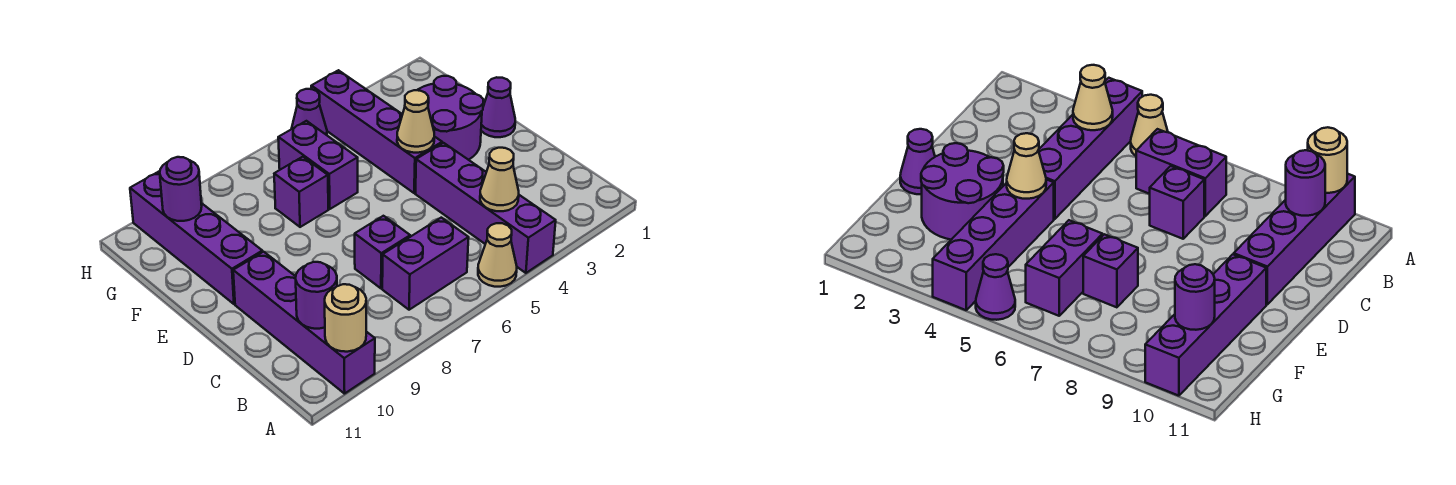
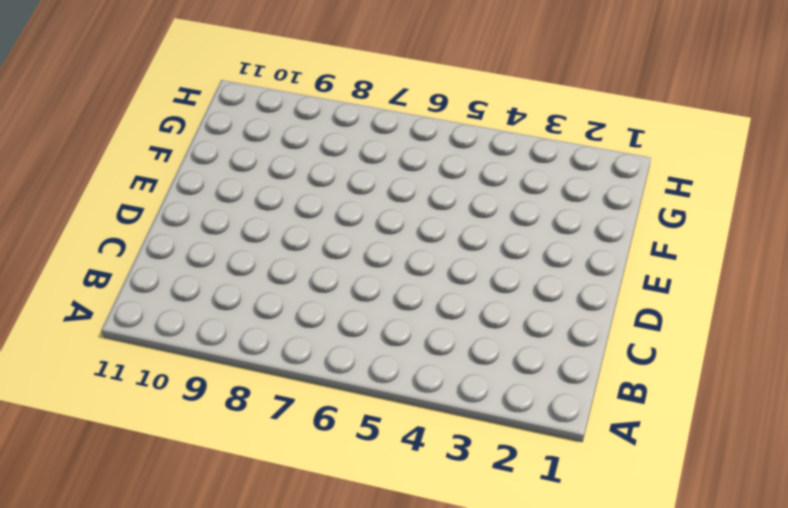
none -> purple 1x4 brick [415,143,556,273]
none -> tan 1x1 cone [478,223,517,287]
none -> purple 1x4 brick [233,252,375,394]

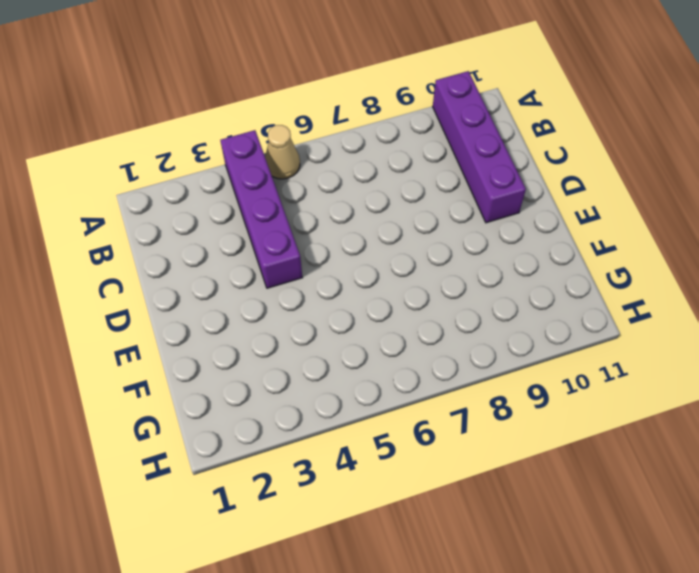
none -> purple 1x2 brick [382,218,469,310]
none -> purple 1x1 brick [355,216,410,288]
none -> purple 1x1 cone [481,77,515,137]

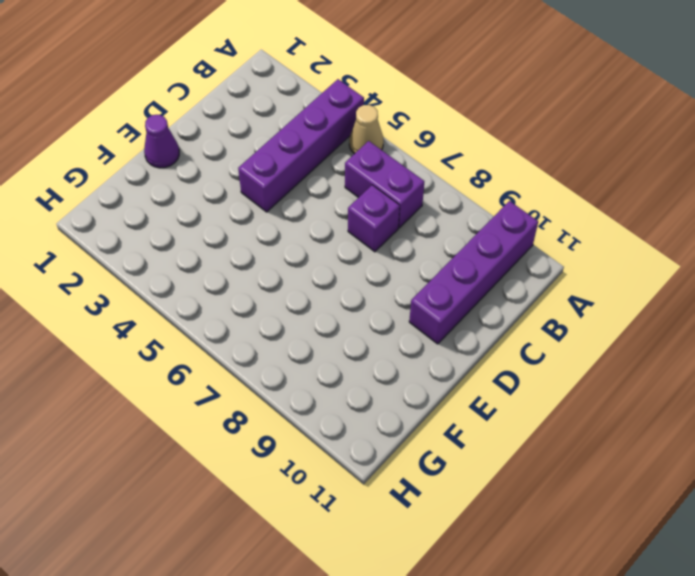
none -> purple 2x2 round brick [418,76,483,160]
none -> purple 1x4 brick [311,70,442,193]
none -> purple 1x4 brick [130,171,262,304]

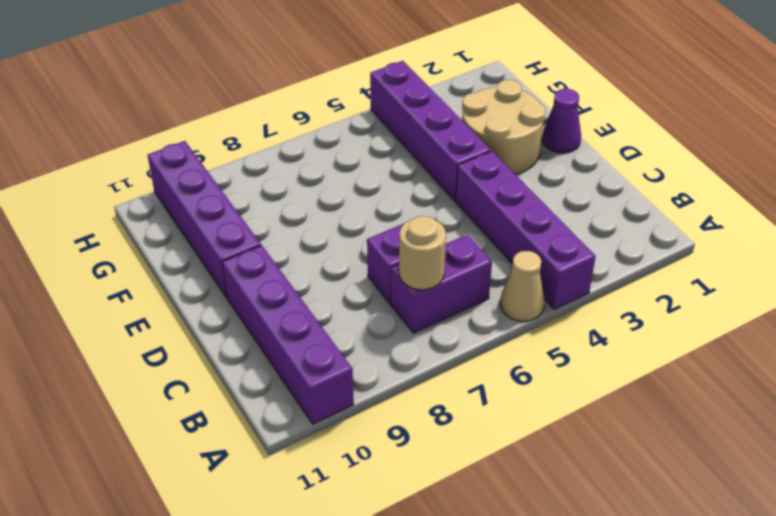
tan 1x1 round brick [399,216,446,290] -> tan 1x1 round brick moved to [325,284,366,352]
tan 2x2 round brick [462,80,546,175] -> purple 2x2 round brick [418,76,483,160]
none -> purple 1x2 brick [278,121,358,209]
none -> purple 1x1 brick [274,157,328,227]
none -> purple 1x1 cone [292,89,327,135]

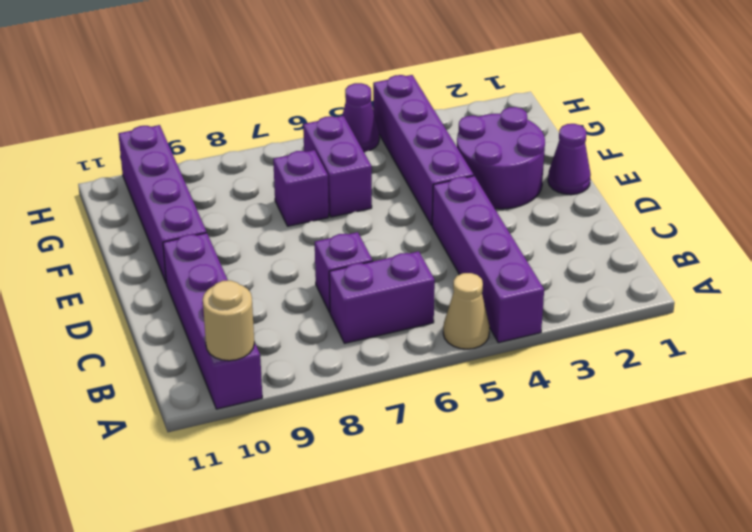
none -> tan 1x1 cone [480,148,519,211]
none -> purple 1x1 round brick [296,262,337,329]
none -> tan 1x1 cone [397,90,434,153]

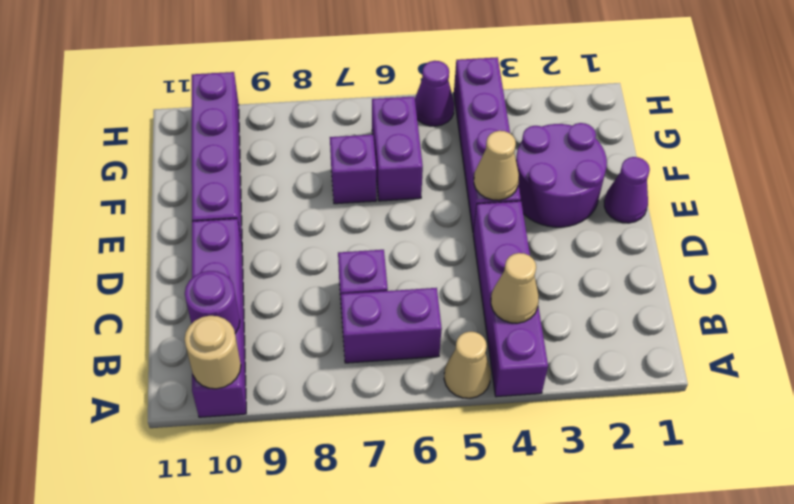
none -> purple 1x1 round brick [160,157,202,221]

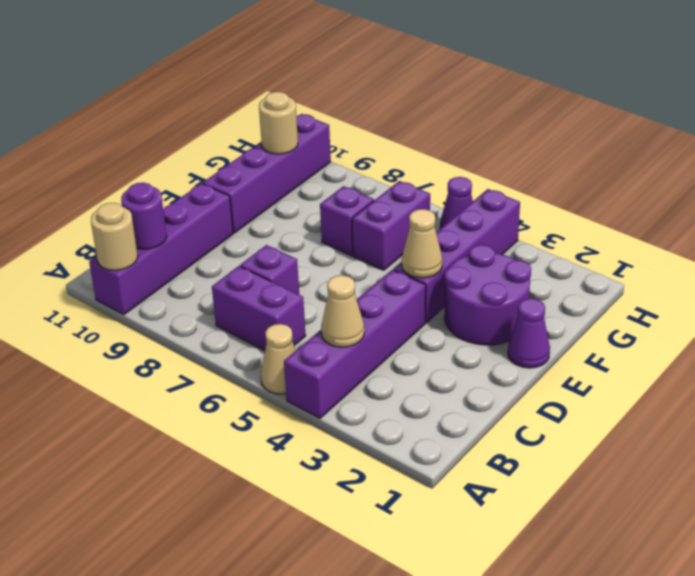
tan 1x1 round brick [259,92,298,154] -> purple 1x1 round brick [160,157,202,221]

